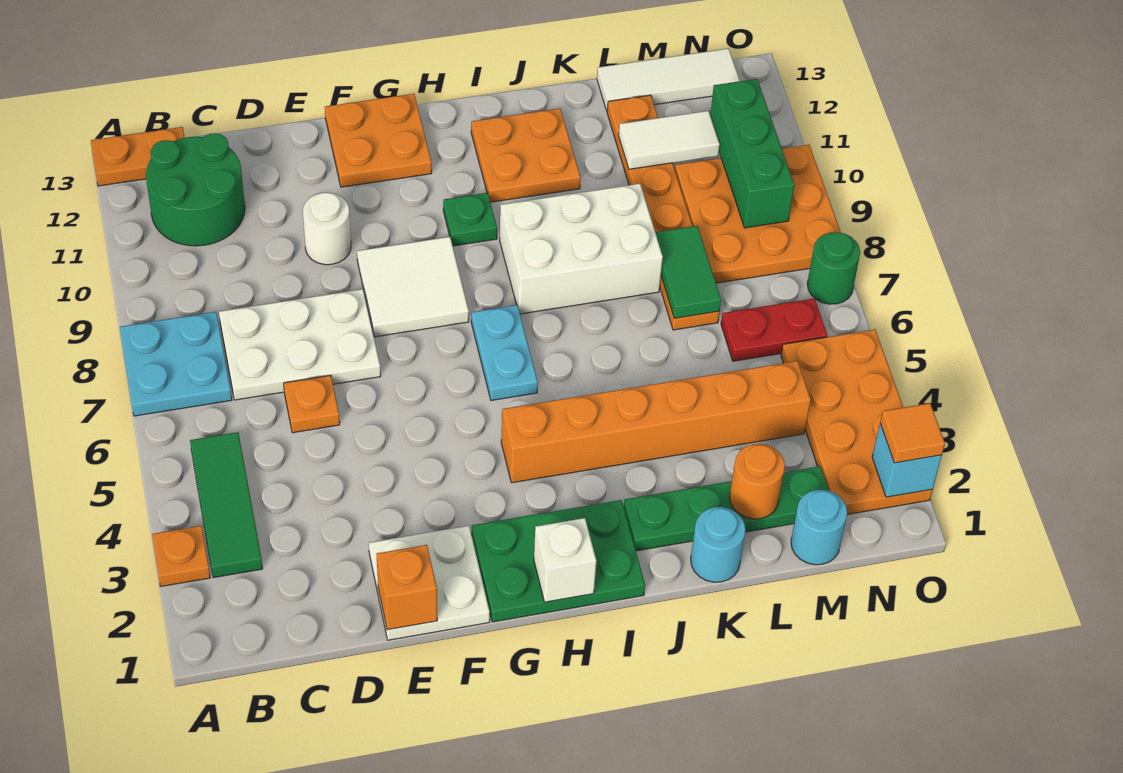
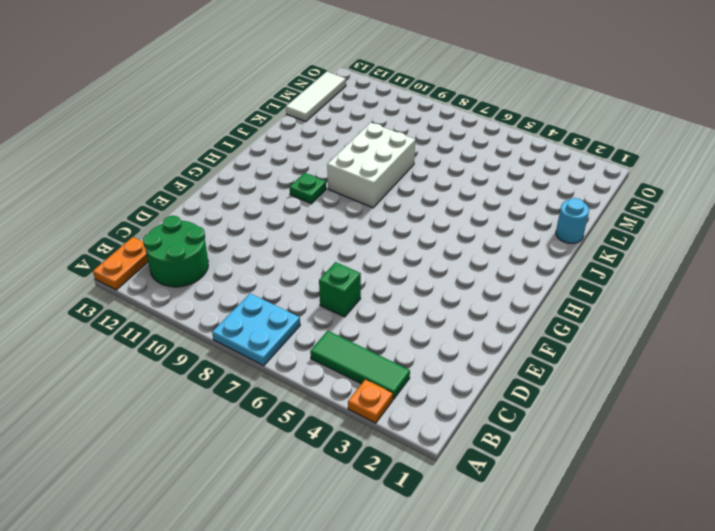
green 1x1 brick [319,262,361,317] -> orange 1x1 plate [284,375,340,433]
none -> white 2x3 plate [219,289,381,400]
none -> white 2x2 plate [369,526,490,640]
none -> white 1x1 round brick [303,193,351,265]
none -> white 2x2 tile [357,237,469,337]

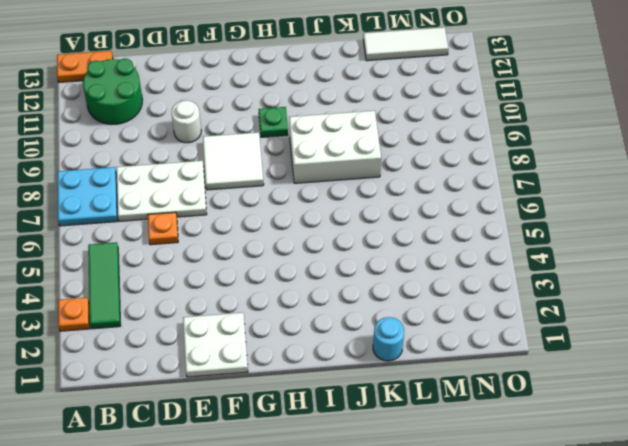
none -> orange 2x2 plate [325,94,432,187]
none -> green 2x3 plate [472,500,645,622]
none -> orange 1x6 brick [501,361,811,483]
none -> cyan 1x2 plate [471,305,538,400]

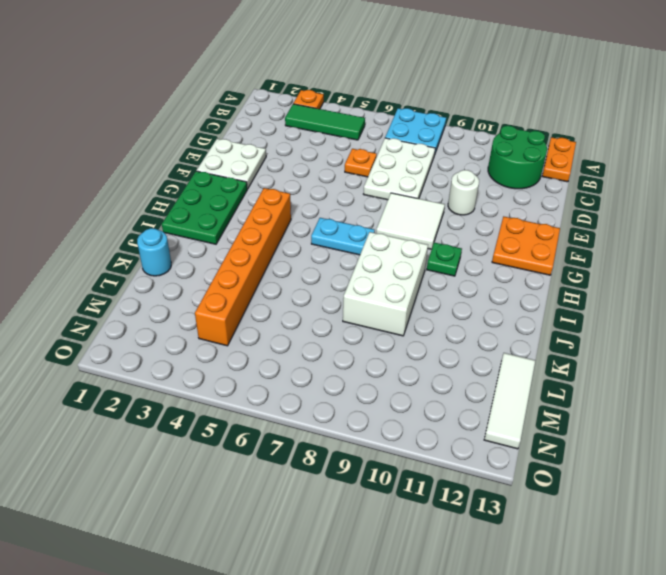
none -> orange 2x2 plate [471,108,580,202]
none -> green 1x4 plate [623,466,829,551]
none -> orange 1x6 plate [607,95,719,330]
none -> cyan 1x1 round brick [791,489,847,565]

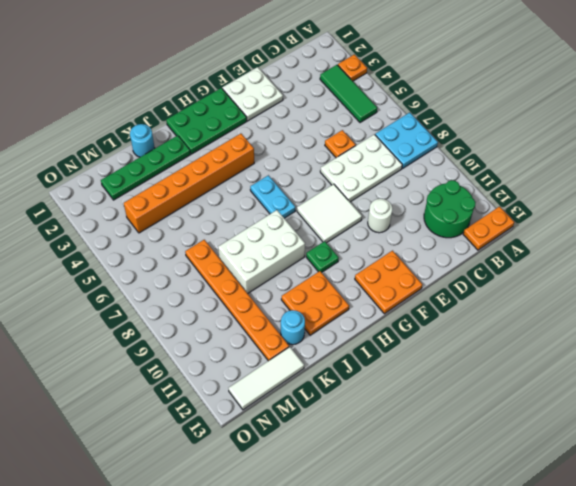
cyan 1x1 round brick [281,310,305,345] -> cyan 1x1 round brick moved to [791,489,847,565]
none -> red 1x2 plate [721,298,827,361]
none -> orange 3x3 plate [675,145,841,283]
none -> orange 2x4 plate [781,329,932,515]
none -> green 1x1 round brick [807,232,860,304]

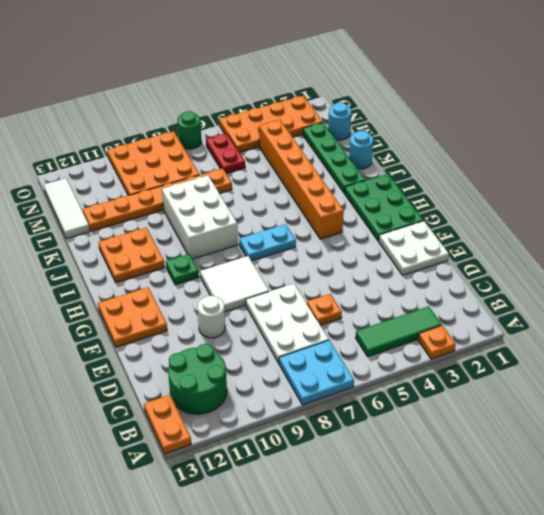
none -> orange 1x1 brick [377,545,437,630]
none -> white 1x1 brick [534,518,596,602]
none -> orange 1x1 round brick [730,444,785,519]
none -> green 1x2 tile [655,226,721,318]

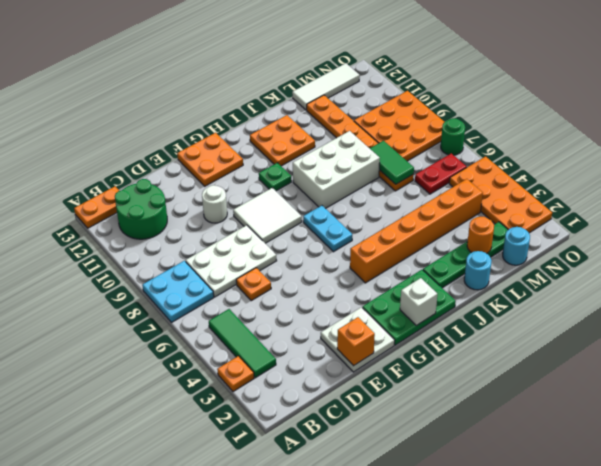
none -> white 1x2 tile [619,111,720,169]
none -> green 1x3 brick [710,79,794,228]
none -> cyan 1x1 brick [872,424,942,497]
none -> orange 1x1 tile [880,403,945,463]

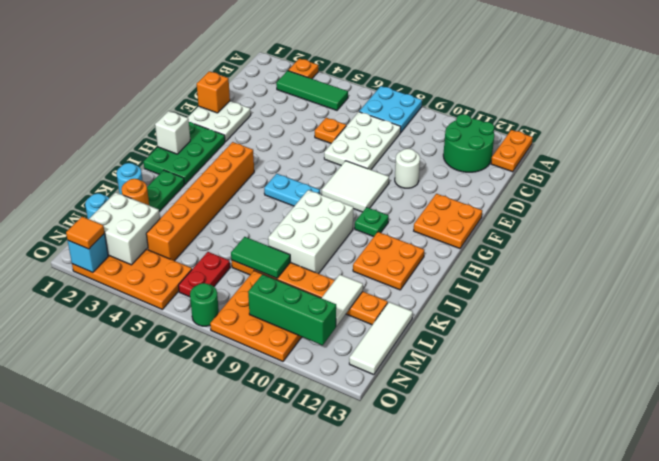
white 2x2 brick [89,192,160,265] -> none

